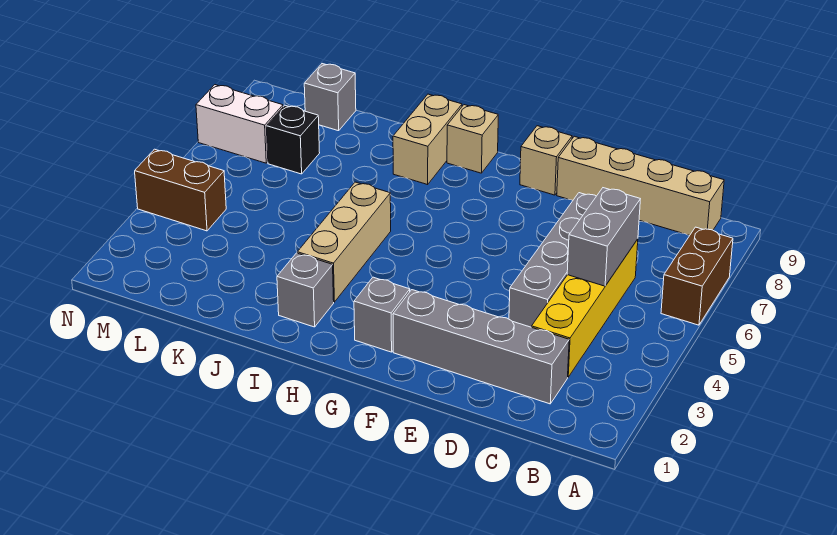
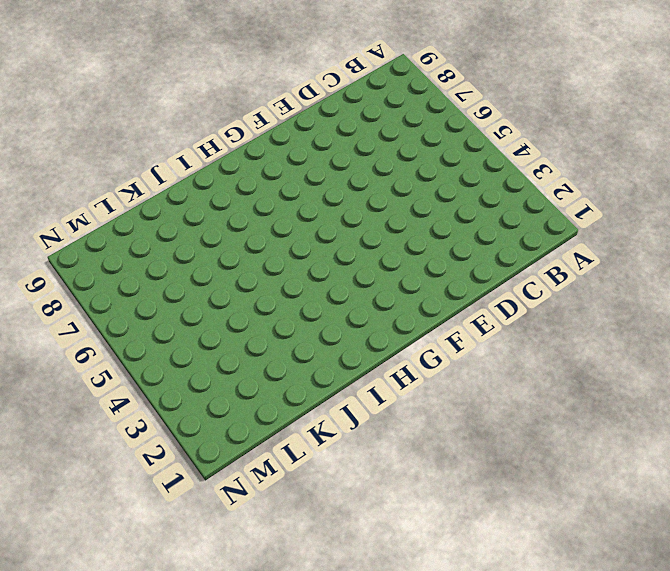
none -> brown 1x2 brick [661,227,733,325]
none -> tan 1x4 brick [557,136,724,235]
none -> grey 1x4 brick [393,290,569,404]

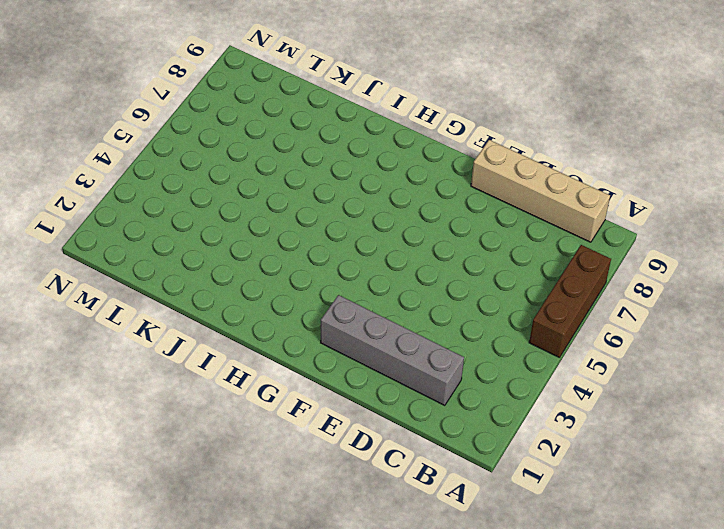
brown 1x3 brick [529,245,611,358] -> brown 1x2 brick [661,227,733,325]
none -> yellow 1x4 brick [532,239,638,377]
none -> grey 1x4 brick [509,193,596,327]
none -> tan 1x1 brick [520,126,572,195]

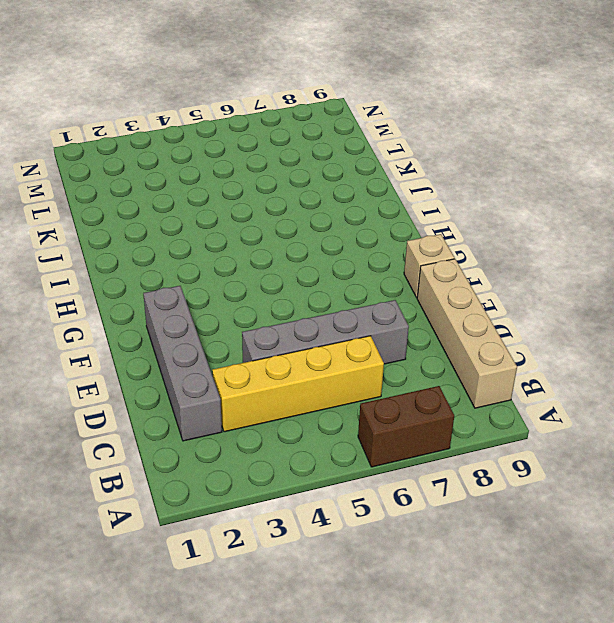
none -> grey 1x1 brick [354,277,410,352]
none -> tan 1x1 brick [447,105,498,173]
none -> grey 1x1 brick [277,253,334,327]

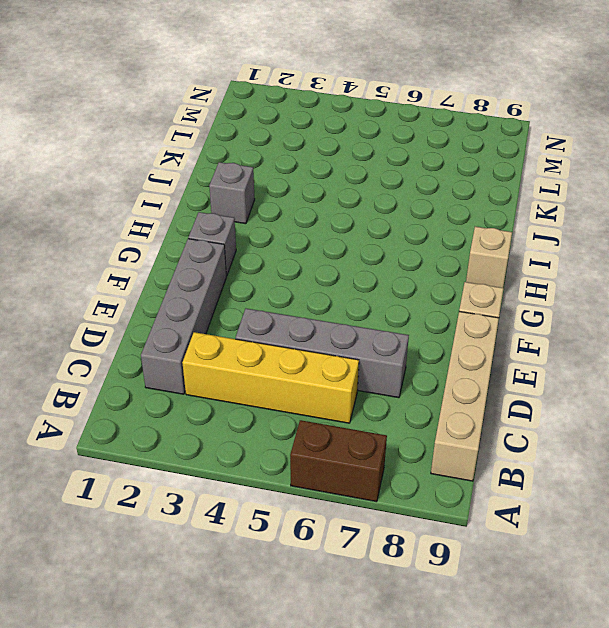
none -> tan 1x3 brick [297,182,391,302]
none -> tan 1x2 brick [393,94,462,185]
none -> black 1x1 brick [266,105,320,174]

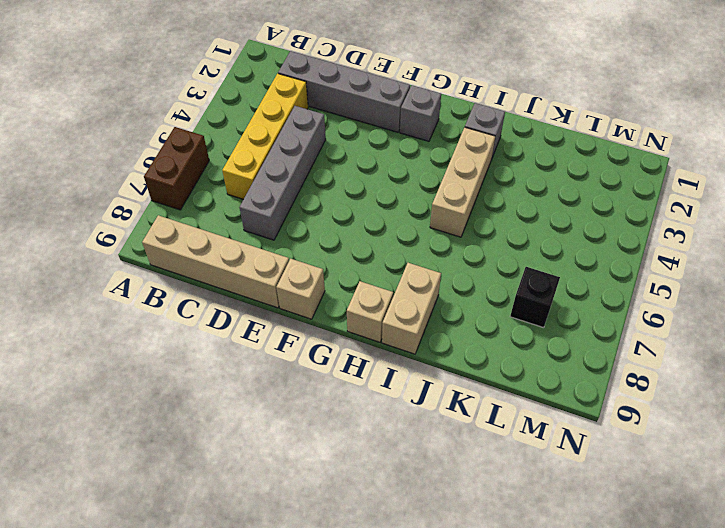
none -> grey 1x1 brick [304,64,356,131]
none -> brown 1x2 brick [135,149,226,231]
none -> white 1x2 brick [196,85,283,163]

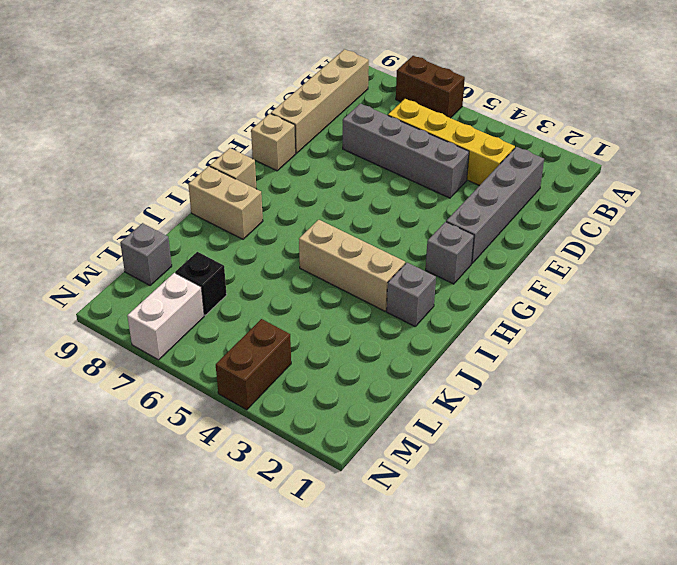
none -> grey 1x2 brick [567,188,640,286]

